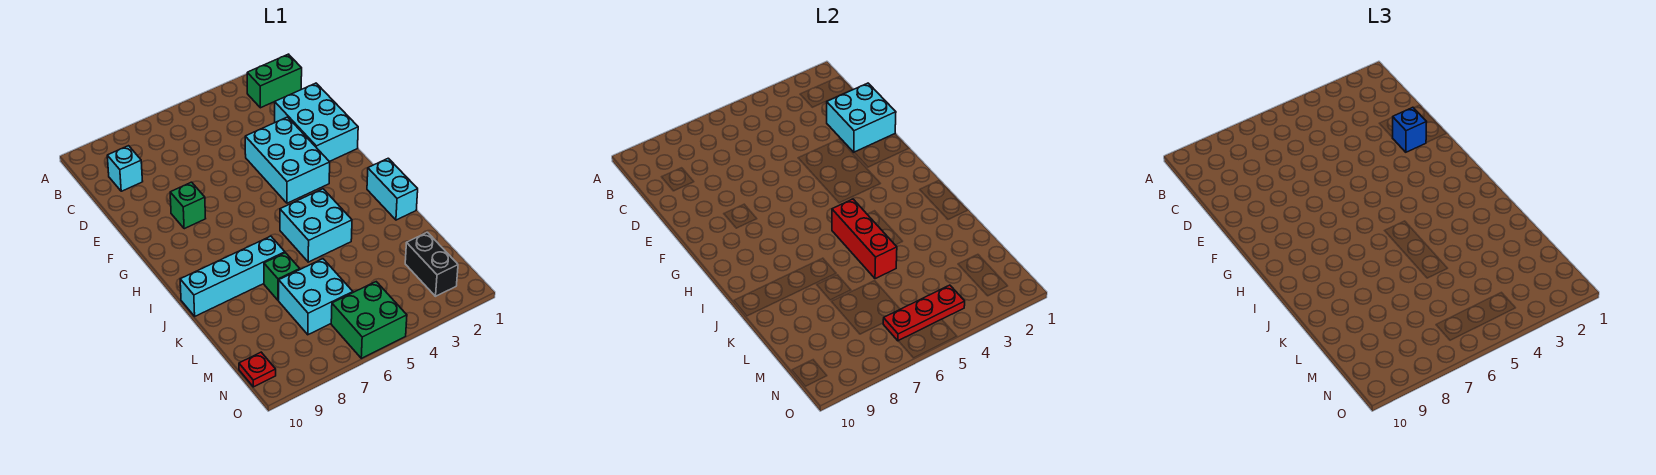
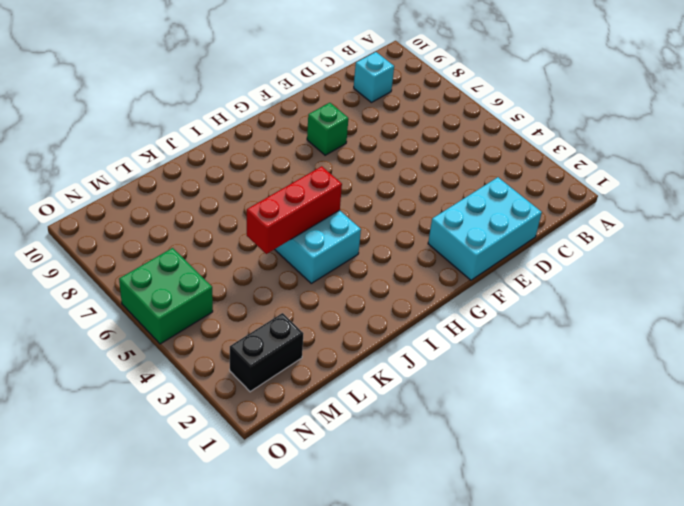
none -> green 1x2 brick [247,54,302,108]
none -> cyan 2x3 brick [245,117,330,203]
none -> cyan 1x2 brick [367,158,418,220]

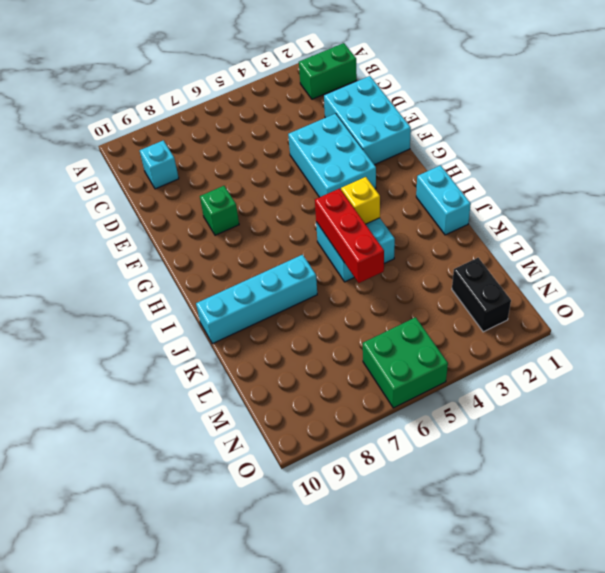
yellow 1x1 brick [341,177,380,224] -> none
none -> green 1x1 brick [264,253,300,300]
none -> cyan 2x2 brick [279,259,353,335]
none -> red 1x1 plate [239,352,276,387]

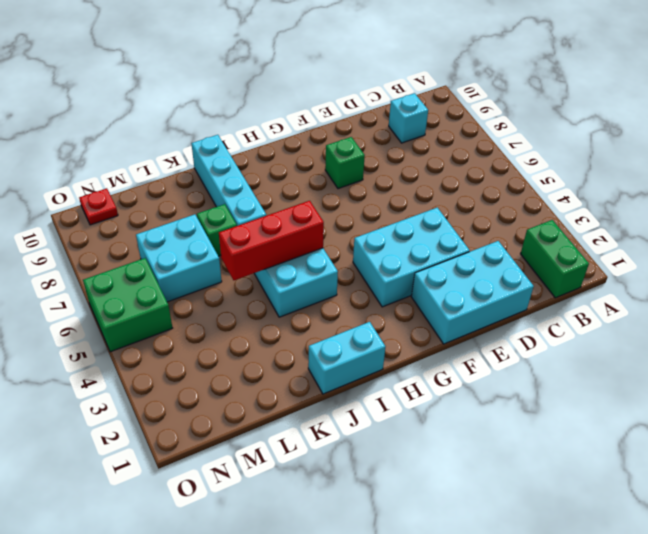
none -> black 1x2 brick [405,232,458,296]
none -> cyan 2x2 brick [827,83,896,152]
none -> red 1x3 plate [883,285,965,341]

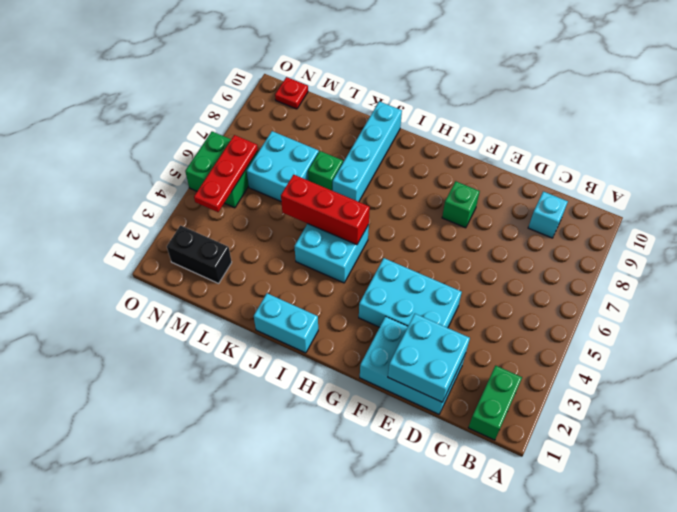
none -> blue 1x1 brick [1393,107,1426,152]

